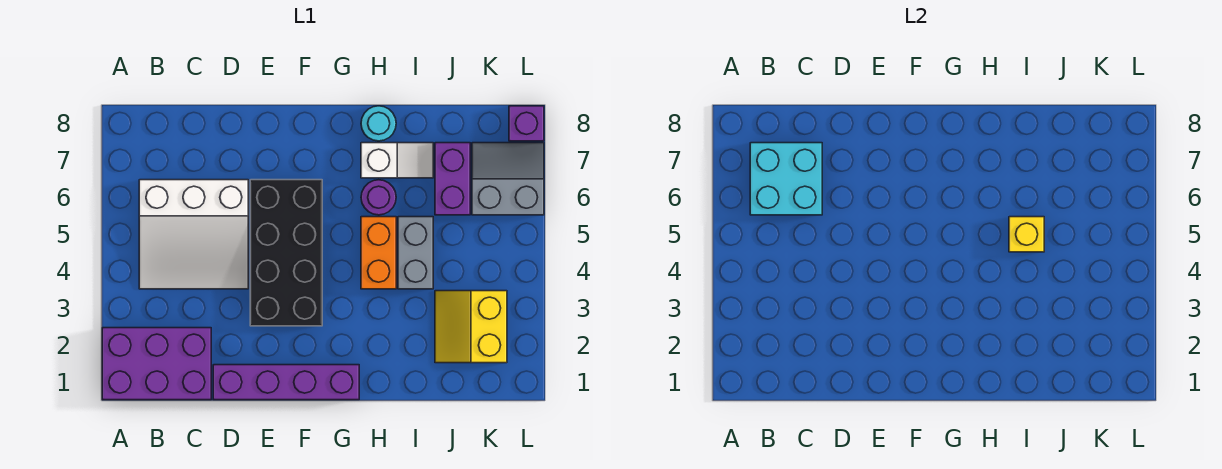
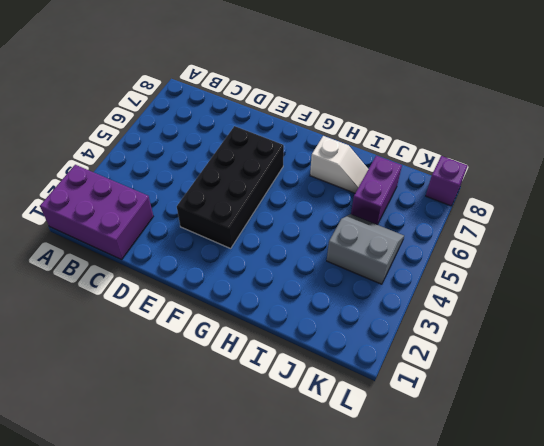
grey 2x2 slope [327,214,404,284] -> grey 2x2 slope moved to [472,143,544,215]
none -> white 3x3 slope [139,180,248,289]
none -> purple 1x4 brick [213,365,359,400]
none -> orange 1x2 brick [361,217,396,289]

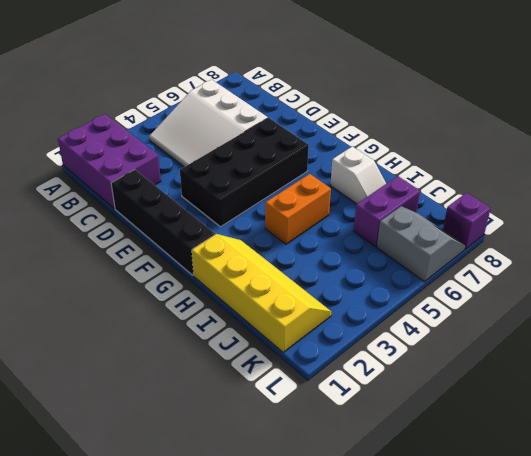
black 1x4 brick [111,170,215,275] -> purple 1x4 brick [213,365,359,400]
yellow 2x4 slope [192,234,331,352] -> yellow 2x2 slope [435,291,507,363]
none -> purple 1x1 round brick [361,180,396,215]
none -> cyan 1x1 round brick [361,106,396,141]
none -> grey 1x2 brick [398,217,433,289]

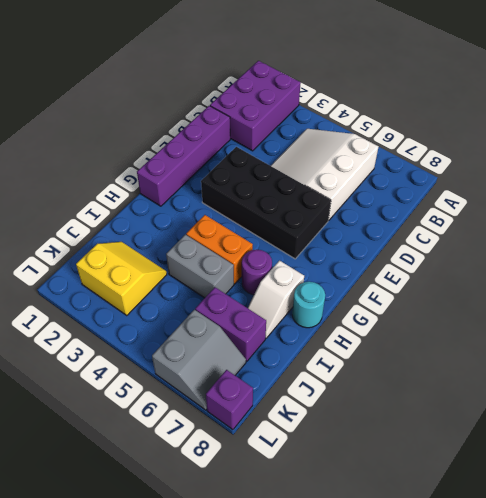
none -> cyan 2x2 brick [750,143,822,215]
none -> yellow 1x1 brick [1009,217,1044,252]

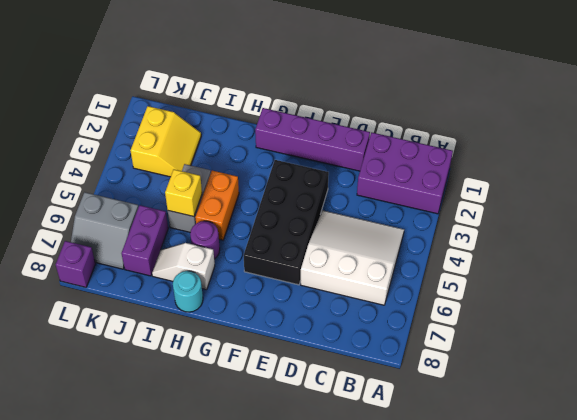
none -> cyan 2x2 brick [750,143,822,215]

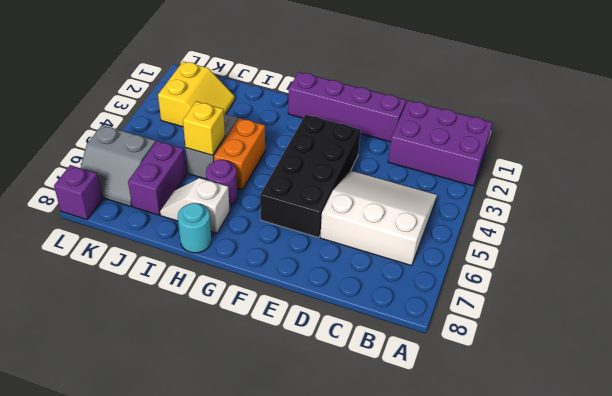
none -> cyan 2x2 brick [750,143,822,215]

